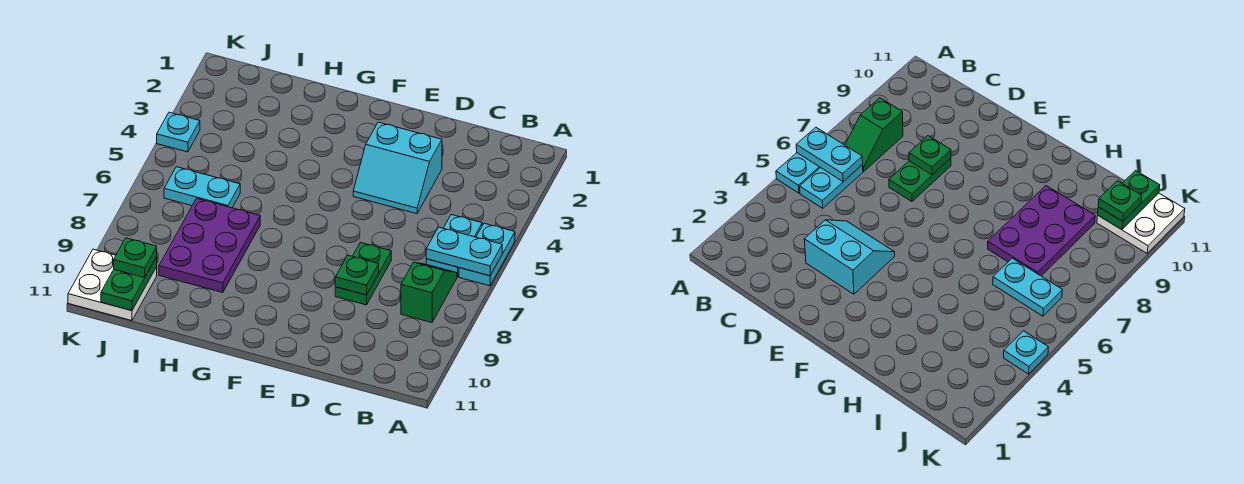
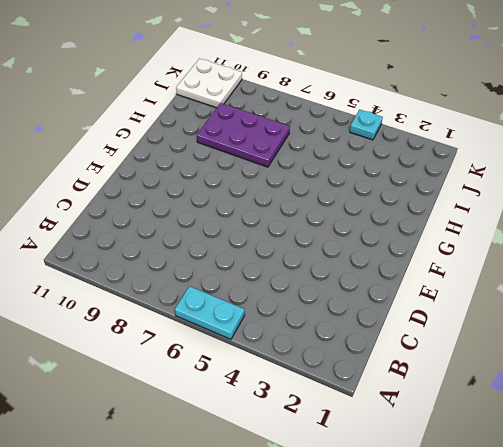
none -> cyan 1x2 plate [426,215,482,277]
none -> green 1x2 slope [401,262,457,323]
none -> cyan 2x2 slope [353,122,442,214]

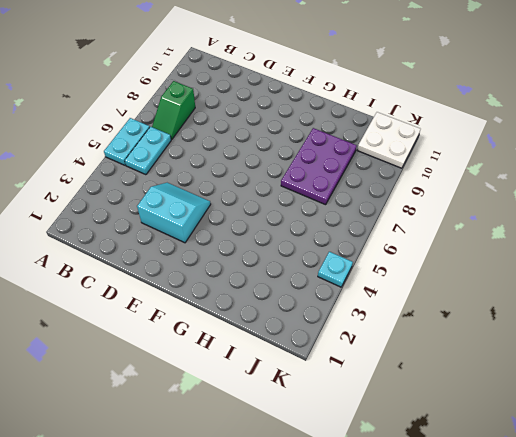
none -> green 1x2 plate [335,242,391,305]
none -> cyan 1x2 plate [164,167,240,208]
none -> cyan 1x2 plate [426,227,502,276]

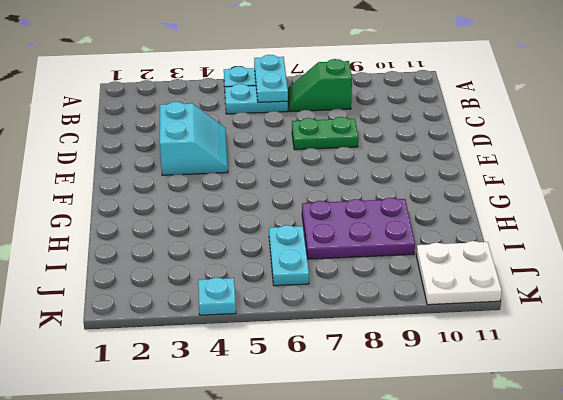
none -> green 1x1 plate [335,255,379,295]
none -> green 1x2 plate [101,257,157,311]
none -> green 1x1 plate [114,238,157,278]

